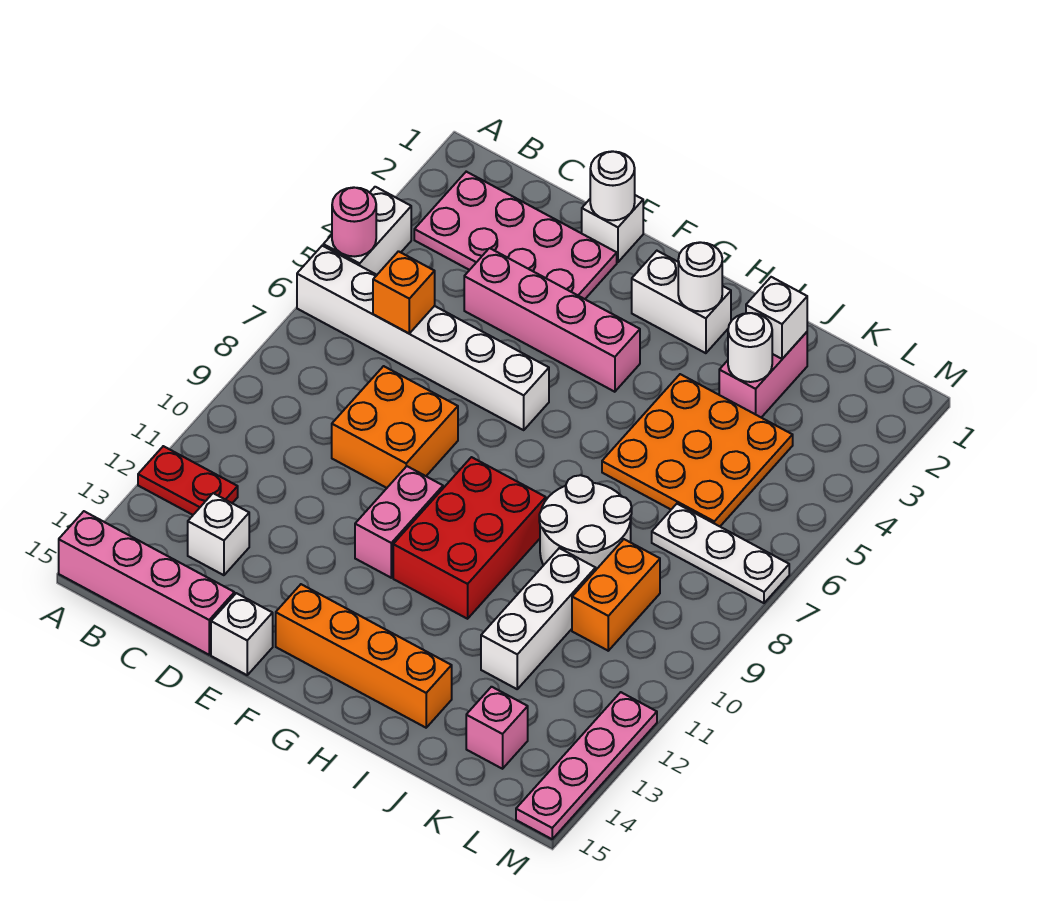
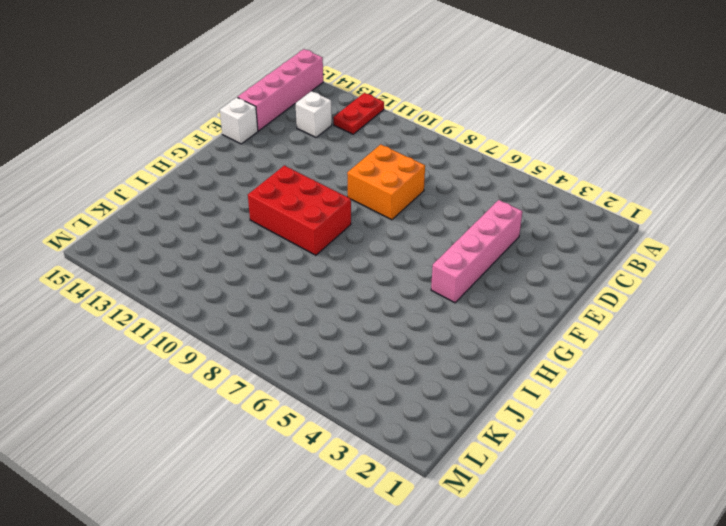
none -> white 1x2 brick [323,187,411,275]
none -> white 1x6 brick [297,246,549,430]
none -> pink 2x4 plate [414,172,617,299]

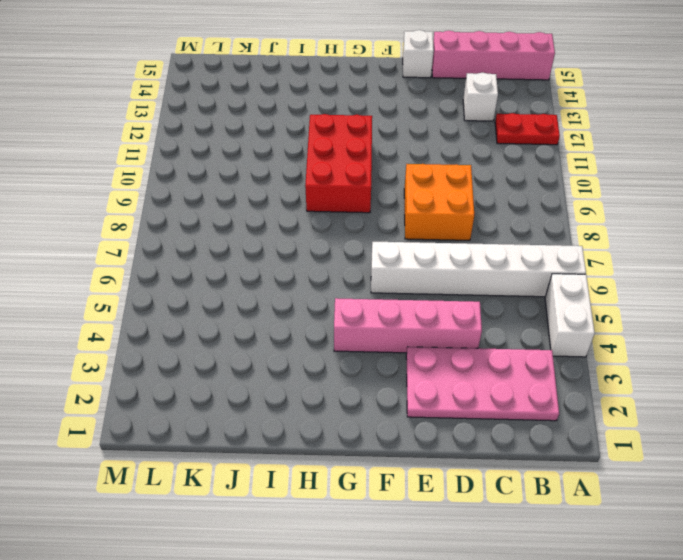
none -> white 1x1 brick [582,195,643,262]
none -> pink 1x2 brick [355,466,443,578]
none -> orange 1x4 brick [276,584,452,728]

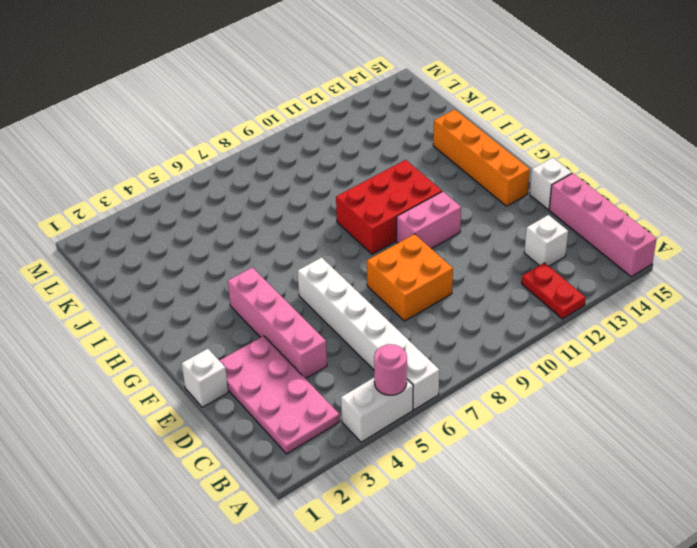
none -> white 1x2 brick [632,251,731,353]
none -> orange 3x3 plate [602,374,793,526]
none -> white 2x2 round brick [539,475,632,569]

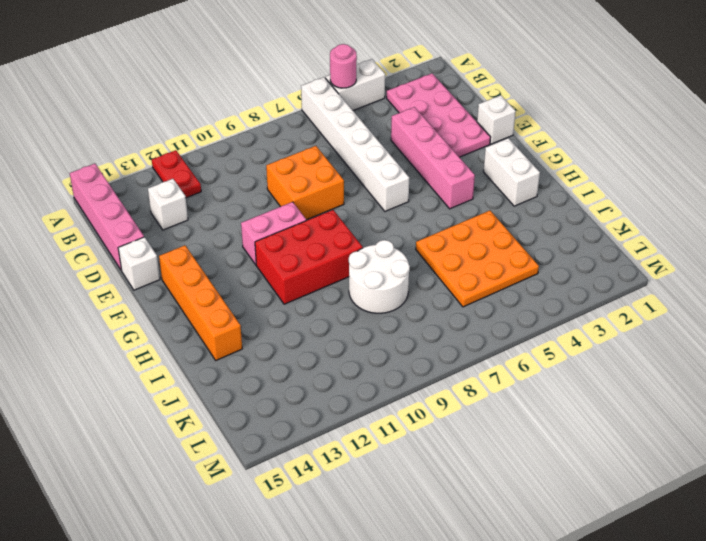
none -> pink 1x2 brick [719,332,807,417]
none -> white 1x3 brick [481,548,596,689]
none -> white 1x3 plate [652,504,789,603]

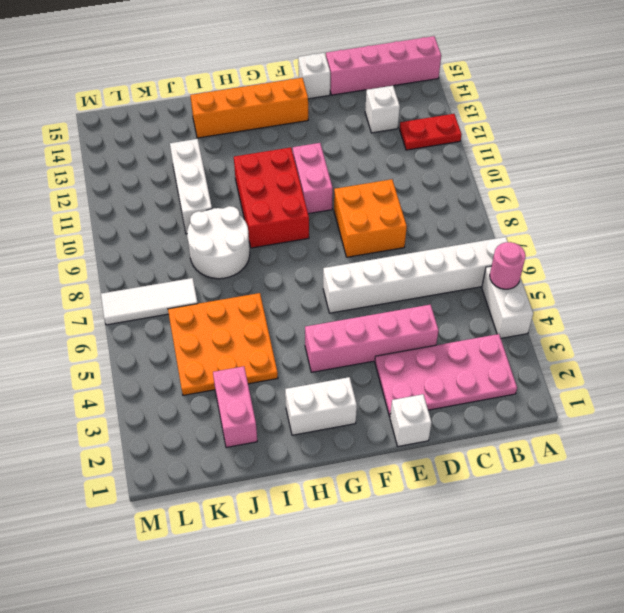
white 1x3 tile [101,278,198,325] -> white 1x3 plate [652,504,789,603]
none -> orange 1x2 brick [572,539,660,651]
none -> pink 1x1 brick [466,687,528,769]
none -> pink 1x4 plate [516,692,657,839]

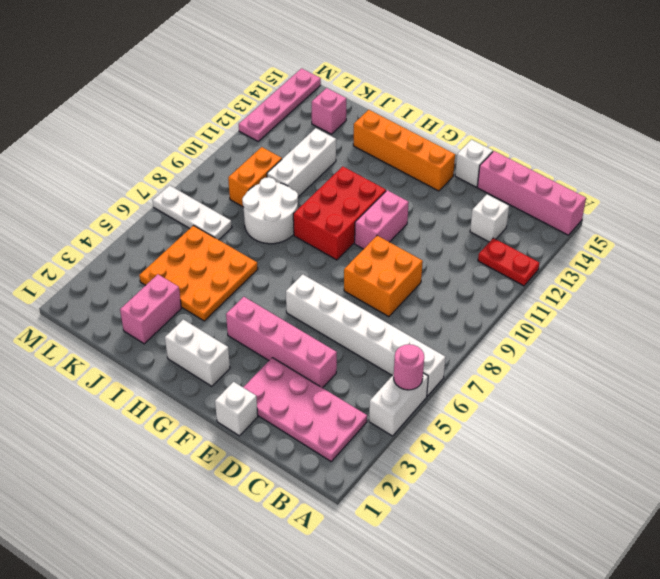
none -> orange 1x1 brick [373,251,435,333]
none -> white 1x1 round brick [590,151,635,220]
none -> white 1x1 round brick [678,242,722,311]

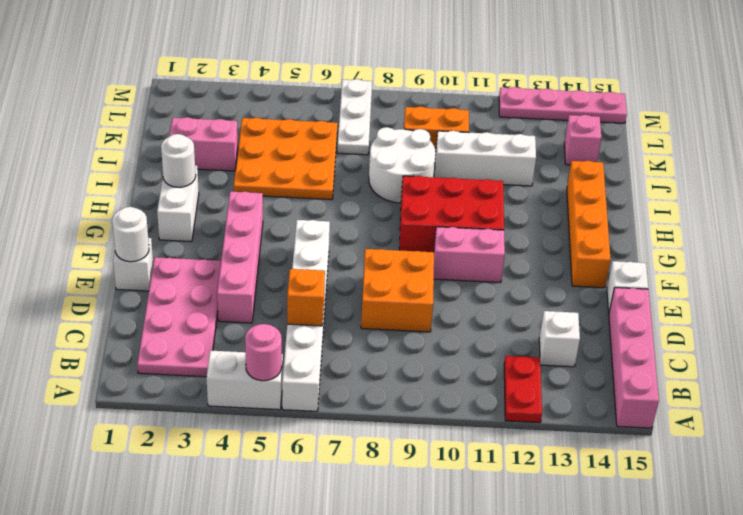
none -> white 1x1 brick [746,277,807,359]
none -> white 1x1 round brick [728,313,772,382]

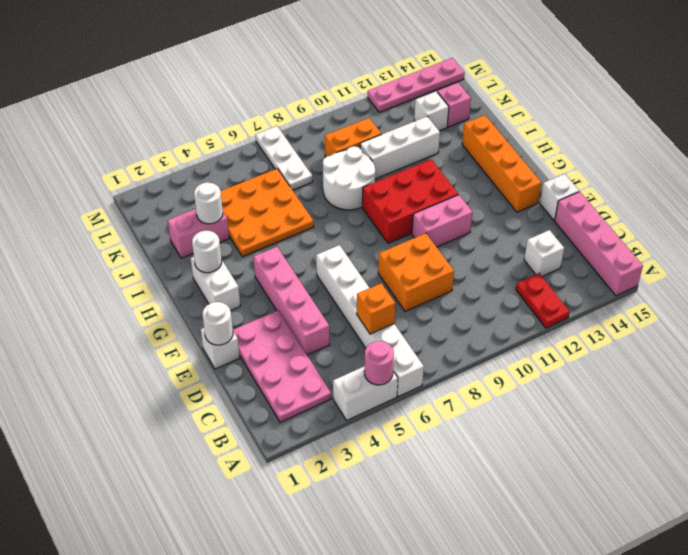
white 1x1 brick [414,91,449,131] -> white 1x1 brick moved to [746,277,807,359]

